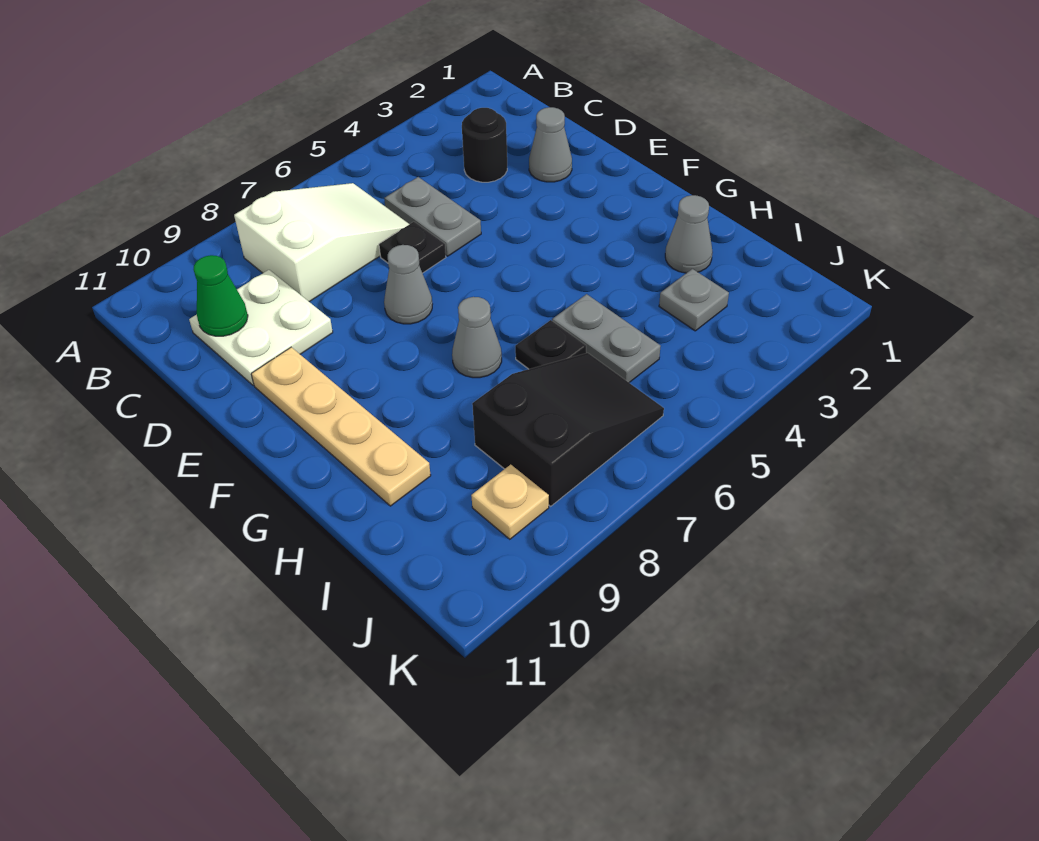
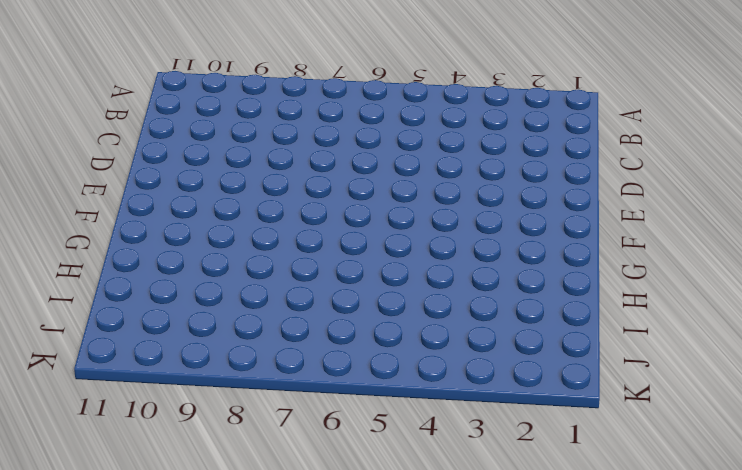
none -> white 2x3 slope [234,183,409,302]
none -> black 1x1 round brick [462,108,507,182]
none -> grey 1x2 plate [384,177,481,256]

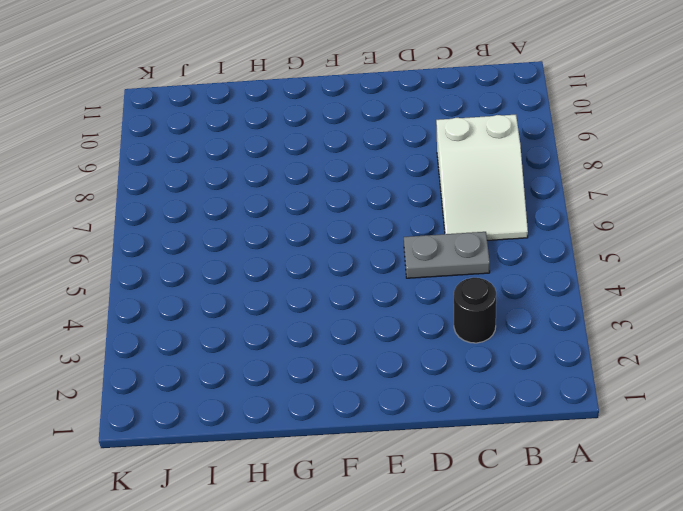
none -> white 2x2 plate [189,270,333,385]
none -> grey 1x1 cone [529,107,572,182]
none -> black 1x1 plate [379,222,446,273]

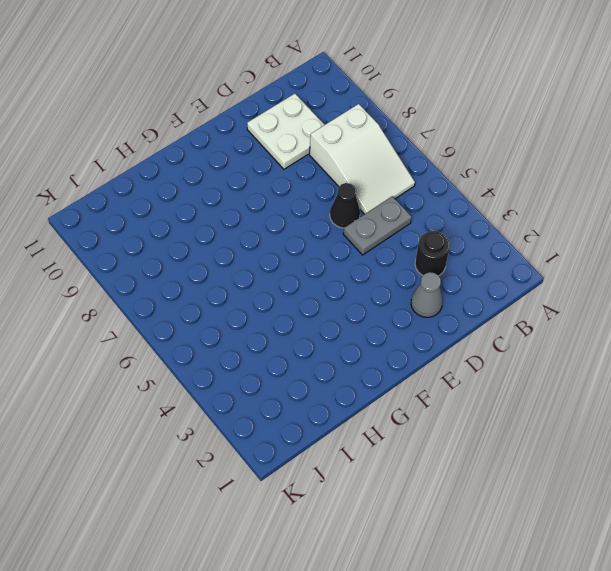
black 1x1 cone [330,183,360,228] -> black 1x1 plate [379,222,446,273]
none -> grey 1x1 cone [384,245,432,324]
none -> tan 1x4 plate [251,347,431,506]
none -> grey 1x1 cone [452,297,502,378]

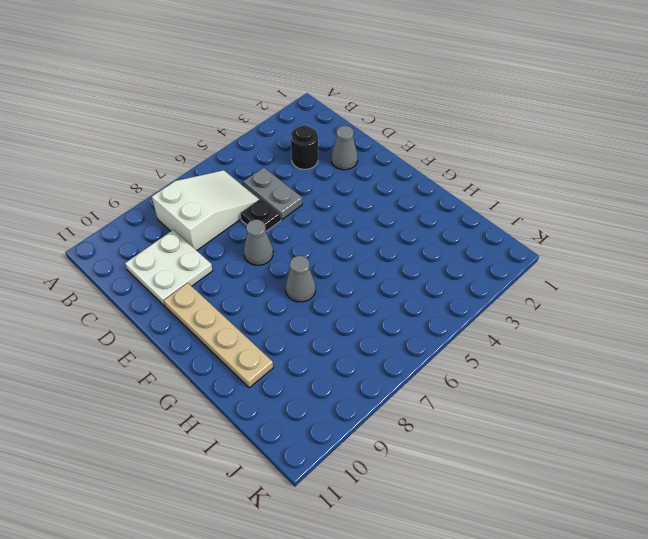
none -> grey 1x1 cone [665,195,713,273]
none -> grey 1x2 plate [552,294,661,382]
none -> black 1x1 plate [515,320,586,369]

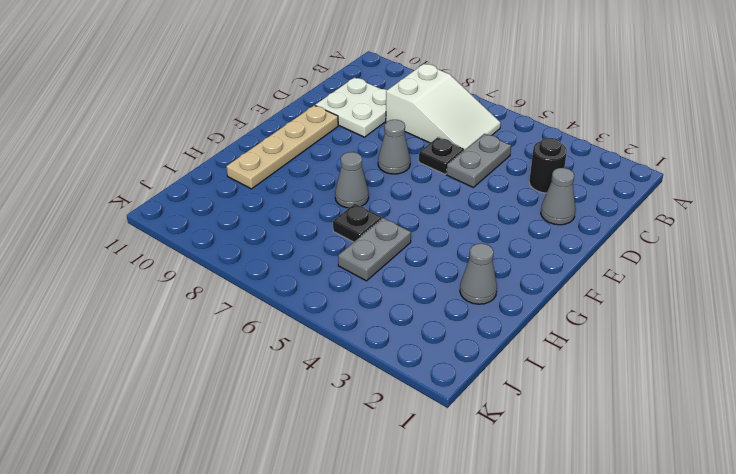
none -> grey 1x1 plate [659,269,729,331]
none -> black 2x3 slope [472,353,664,506]
none -> tan 1x1 plate [471,465,549,539]

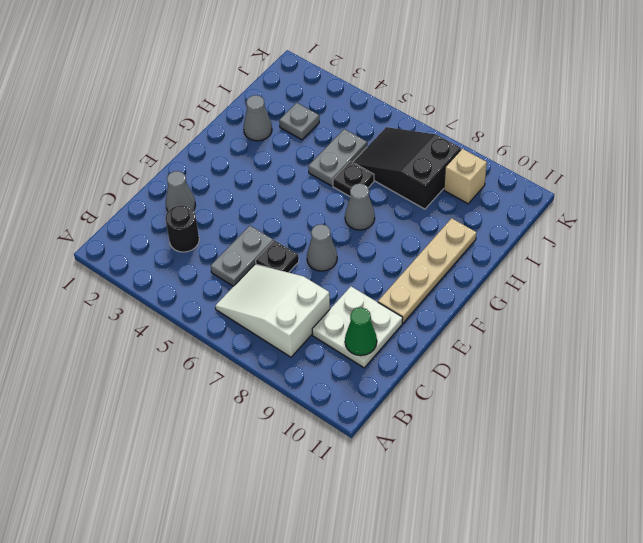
tan 1x1 brick [444,149,487,204] -> tan 1x1 plate [471,465,549,539]

